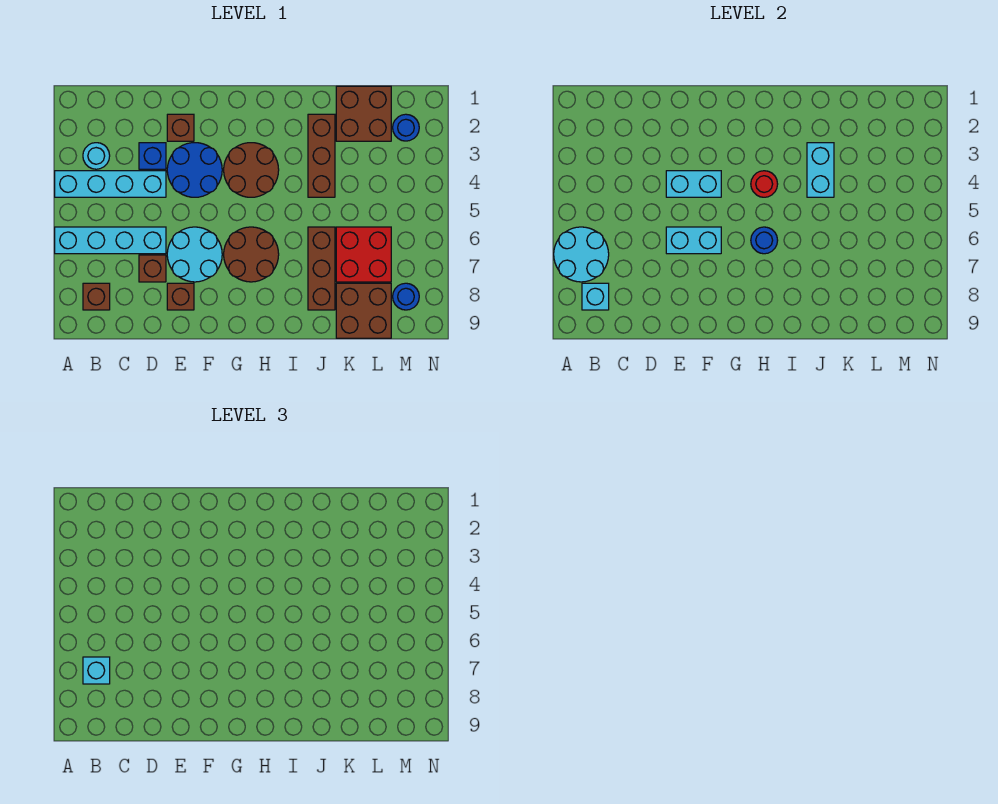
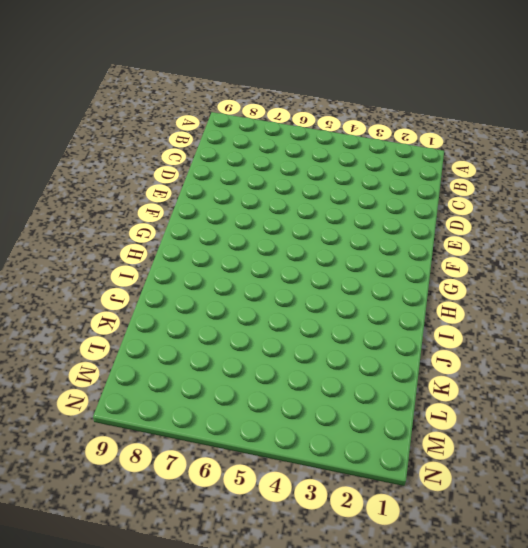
none -> cyan 1x4 brick [55,171,166,197]
none -> cyan 1x4 brick [55,227,166,254]
none -> cyan 1x1 round brick [83,143,110,169]

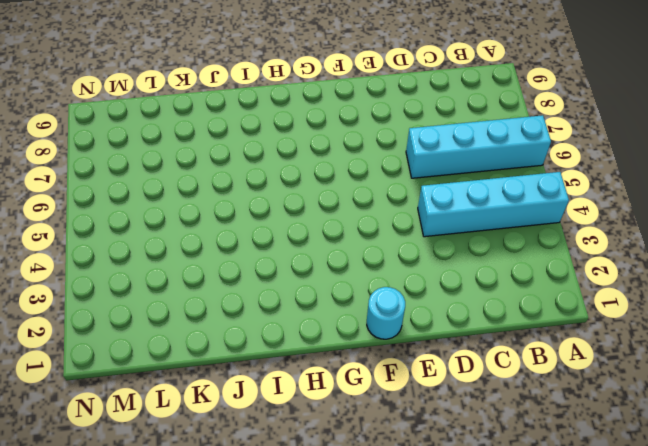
cyan 1x1 round brick [367,287,405,339] -> cyan 1x1 round brick moved to [83,143,110,169]
none -> brown 1x1 brick [83,283,110,310]
none -> blue 1x1 brick [139,143,166,169]
none -> brown 1x1 brick [139,255,166,282]

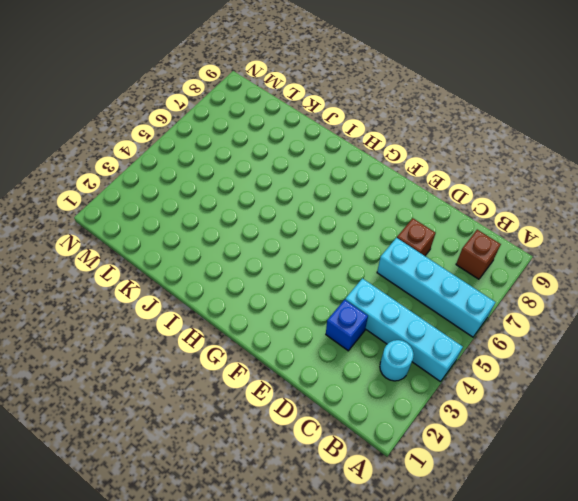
none -> brown 1x1 brick [167,114,194,141]
none -> blue 2x2 round brick [167,143,222,197]
none -> cyan 2x2 round brick [167,227,222,282]

